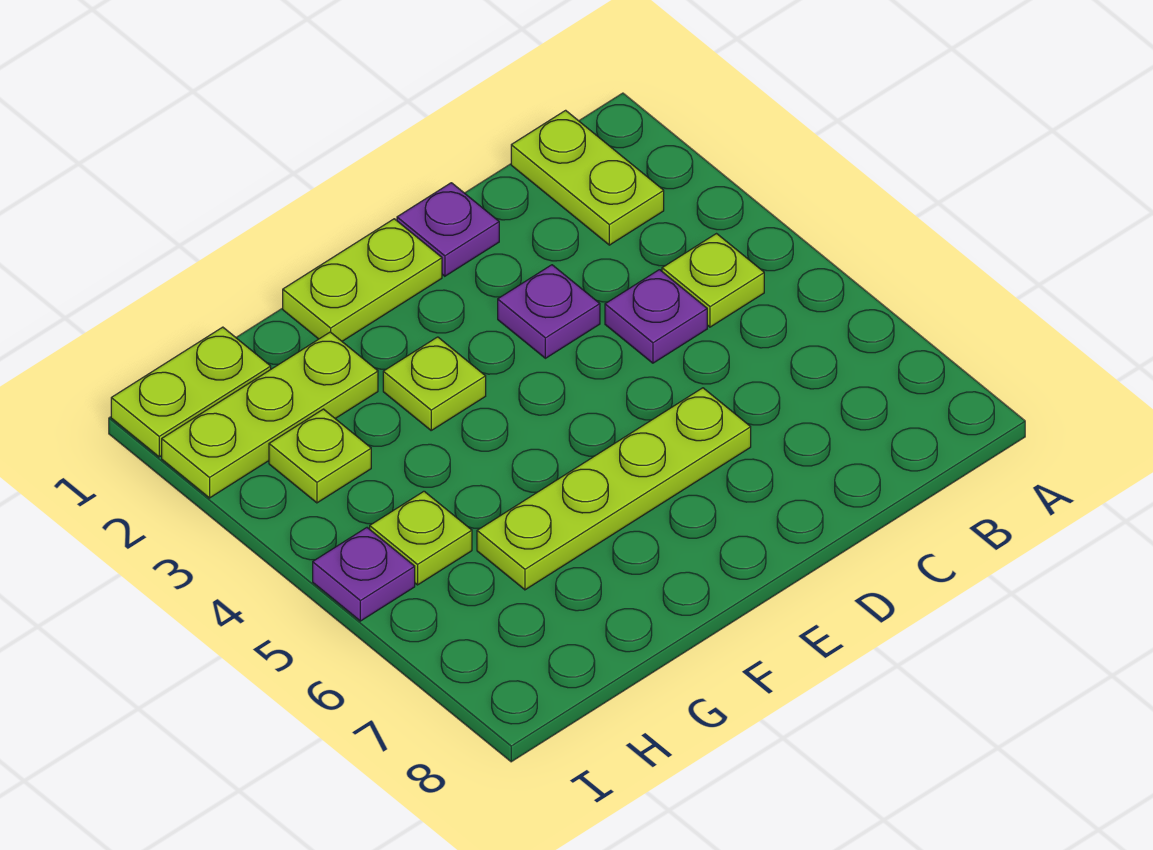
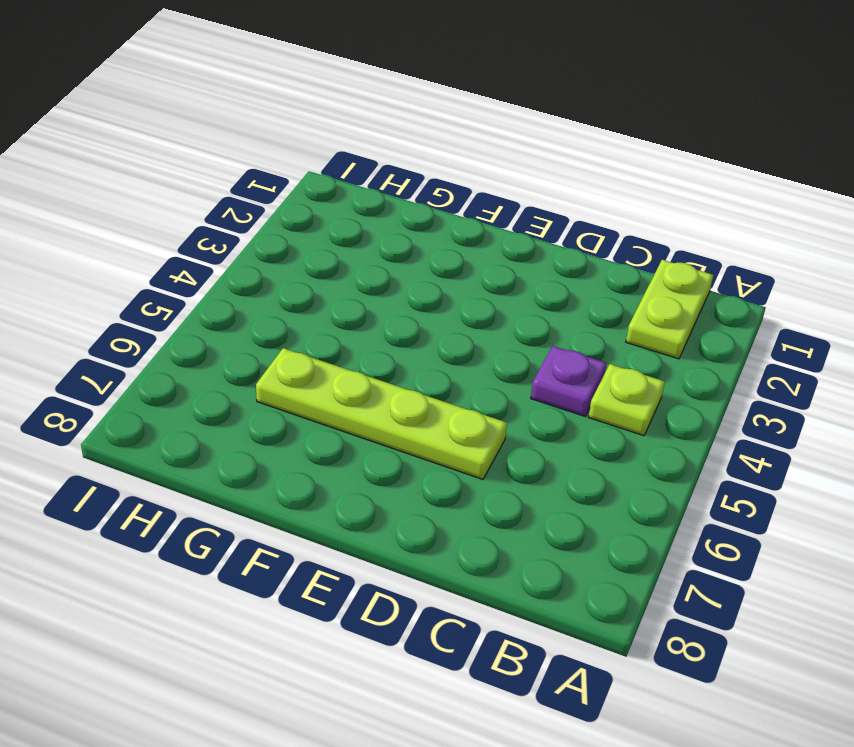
none -> purple 1x1 plate [397,183,499,276]
none -> purple 1x1 plate [498,265,600,358]
none -> lime 1x2 plate [283,219,442,341]

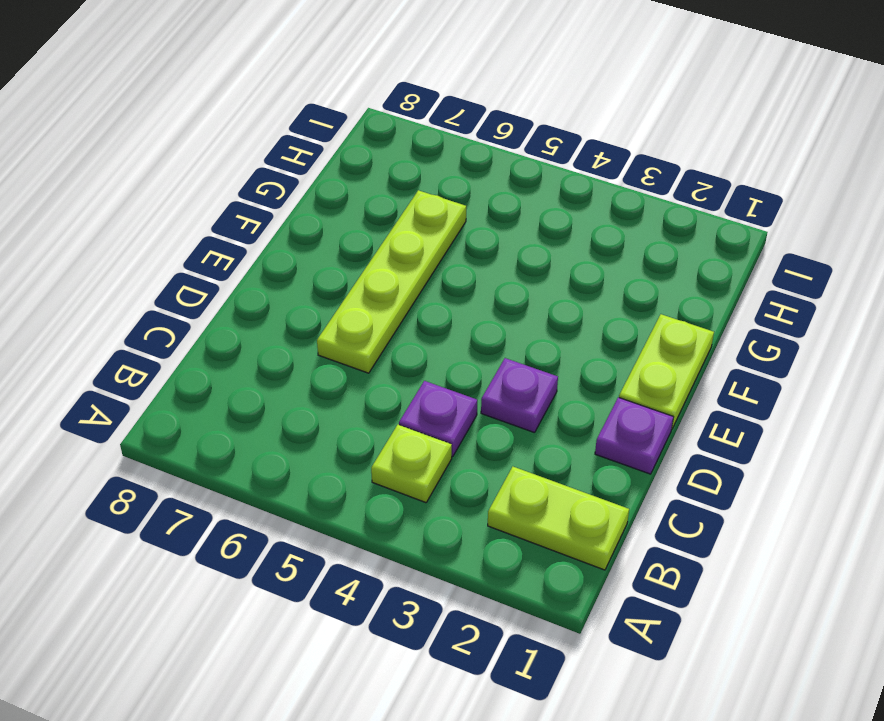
none -> lime 1x1 plate [383,337,486,430]
none -> lime 1x3 plate [162,332,378,498]
none -> lime 1x2 plate [111,327,271,457]

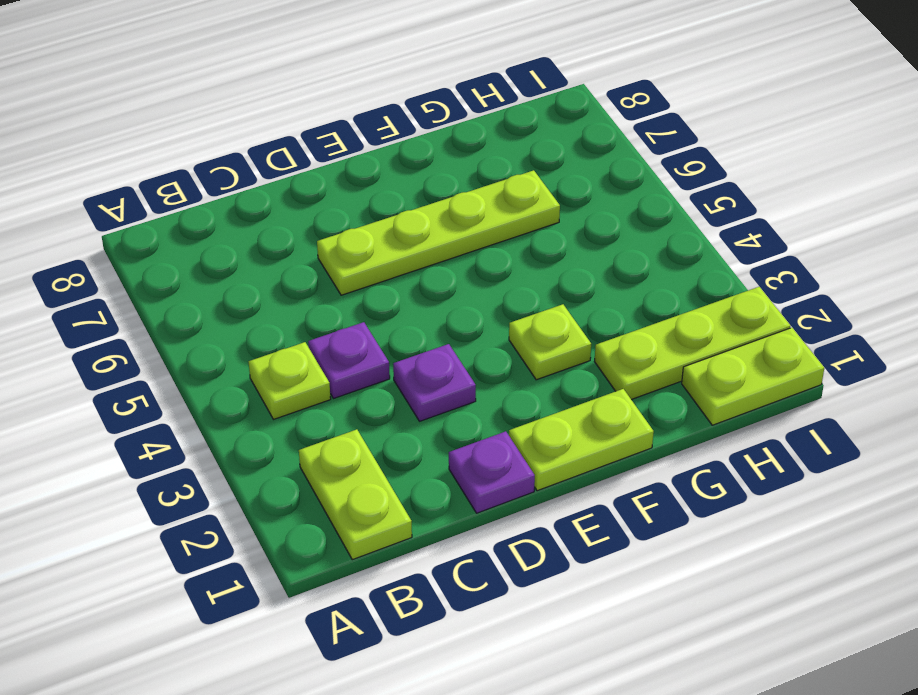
none -> lime 1x1 plate [269,409,371,503]
none -> lime 1x1 plate [370,491,472,585]
none -> purple 1x1 plate [313,528,415,621]

